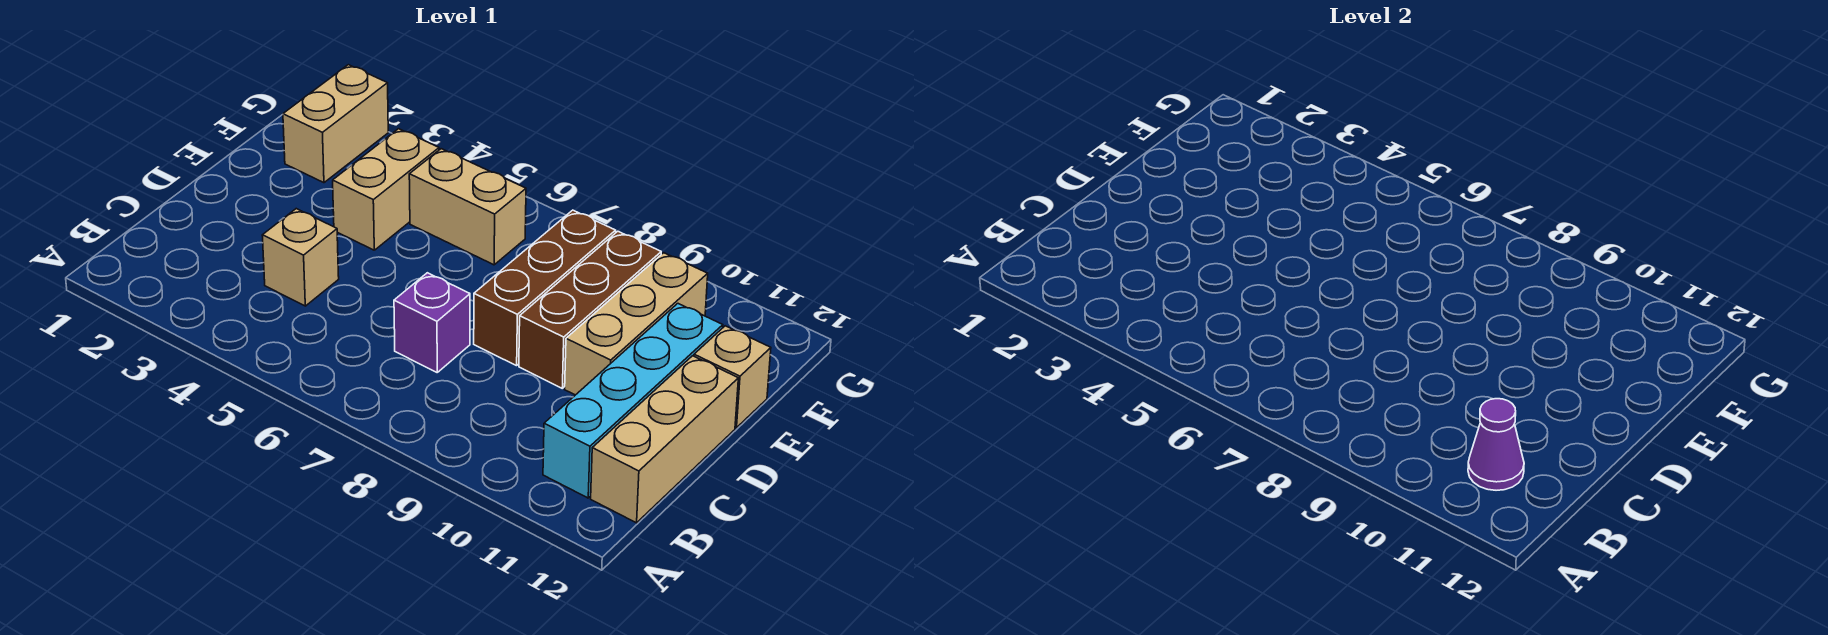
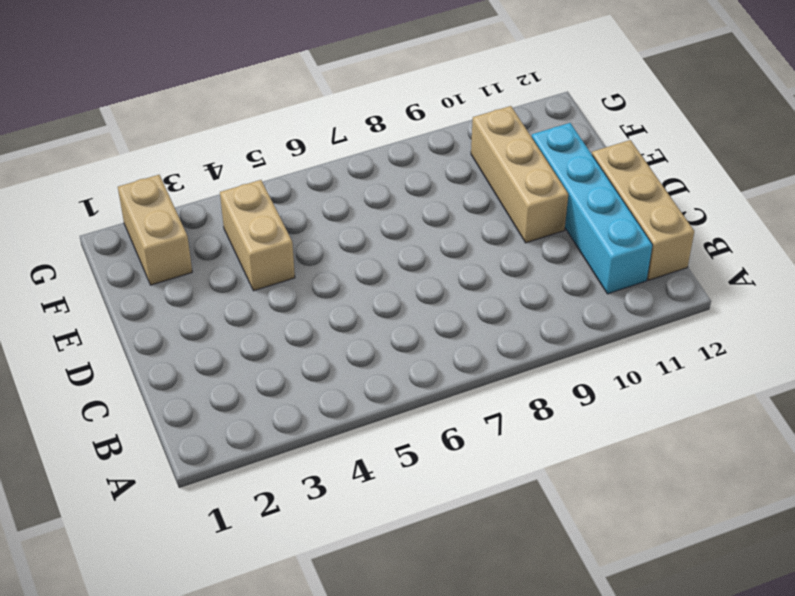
none -> tan 1x1 brick [262,209,339,306]
none -> purple 1x1 brick [394,273,470,372]
none -> brown 1x3 brick [474,210,616,366]

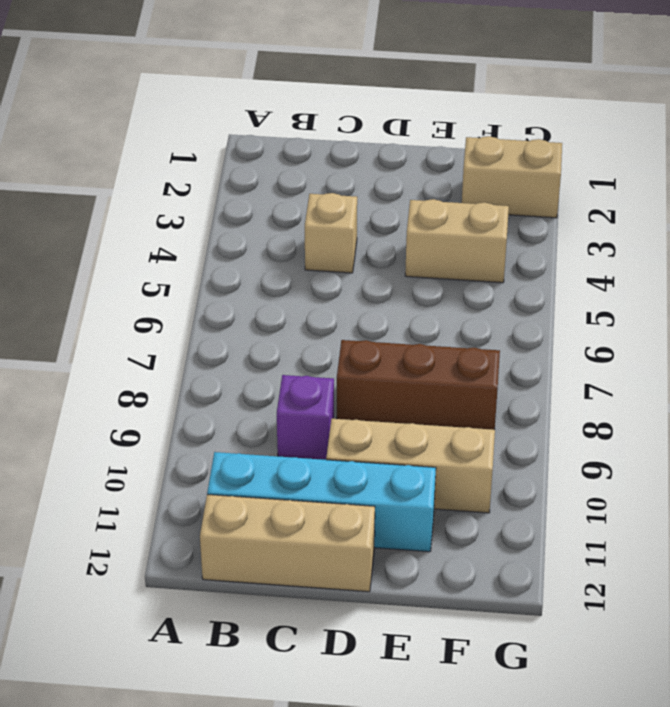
purple 1x1 brick [277,375,334,460] -> purple 1x1 brick moved to [394,273,470,372]
none -> brown 1x3 brick [519,231,661,388]
none -> tan 1x1 brick [694,326,771,428]
none -> tan 1x2 brick [409,149,526,265]

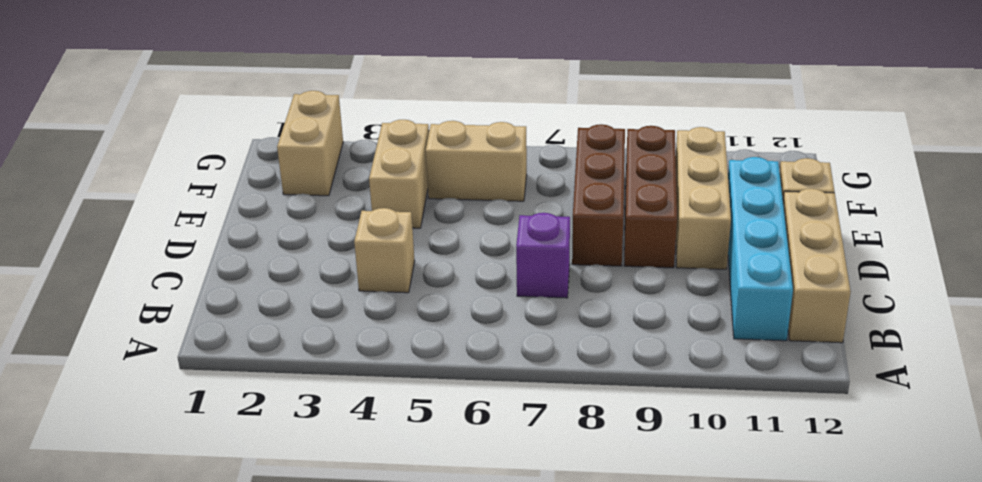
none -> purple 1x1 cone [1468,399,1524,490]

